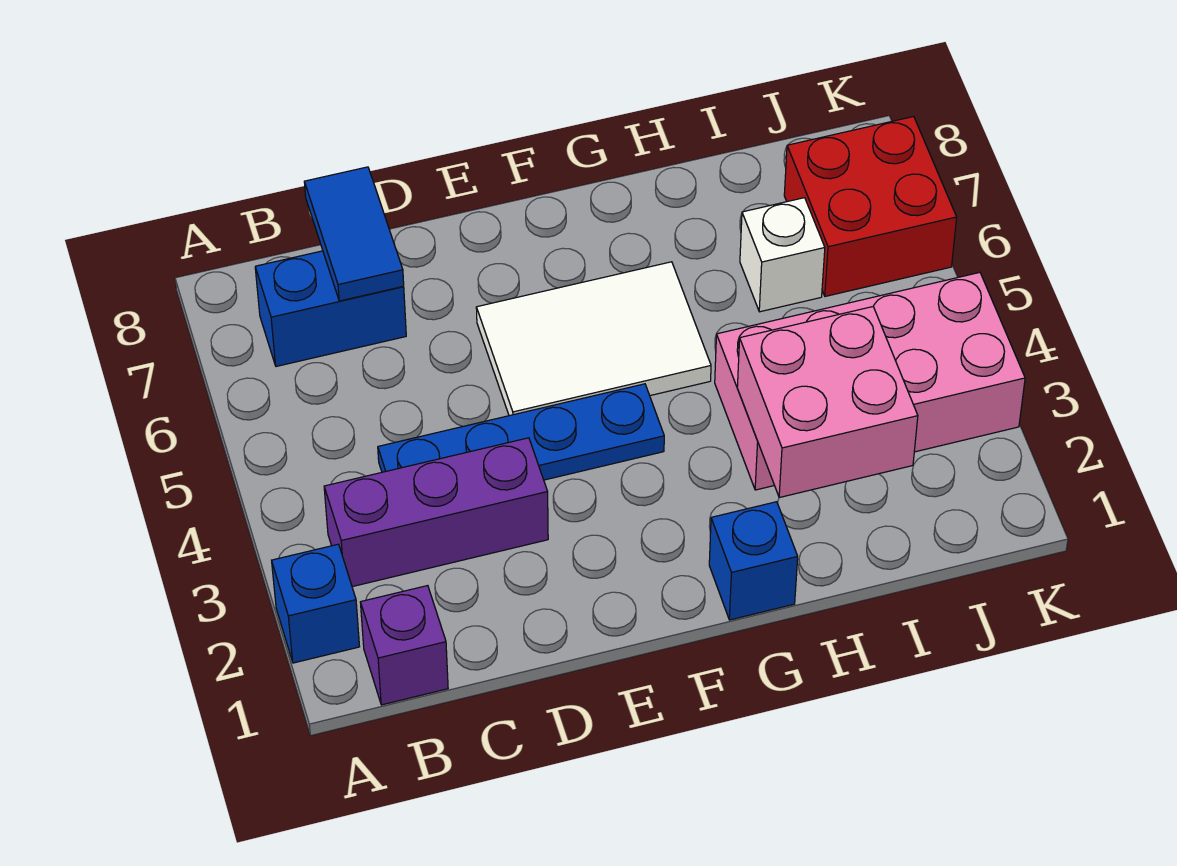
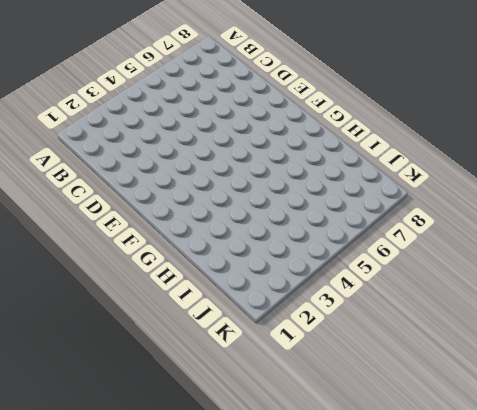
none -> blue 1x1 brick [272,544,360,663]
none -> purple 1x1 brick [360,586,448,705]
none -> purple 1x3 brick [324,438,548,587]

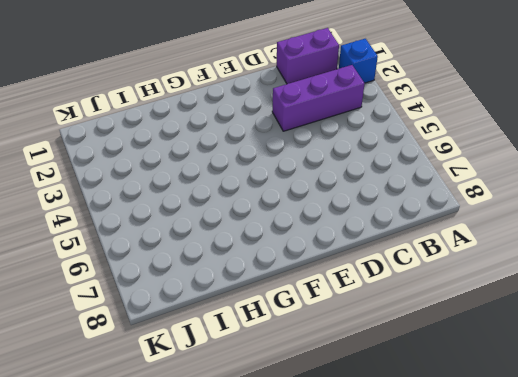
purple 1x2 brick [277,28,339,84] -> purple 1x1 brick [360,586,448,705]
none -> blue 1x2 brick [255,251,406,366]
none -> blue 1x4 plate [378,384,664,480]
none -> white 2x3 tile [476,262,711,416]

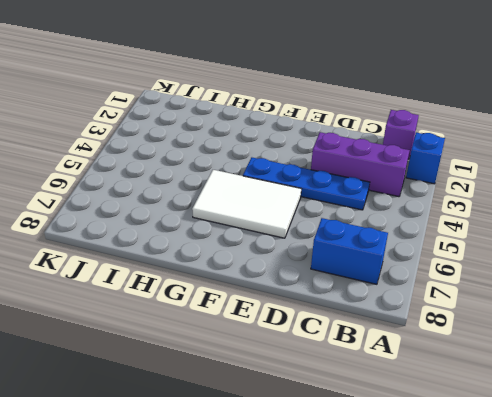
none -> blue 1x1 brick [709,502,798,620]
none -> pink 2x4 brick [715,272,1025,490]
none -> white 1x1 brick [740,198,825,312]

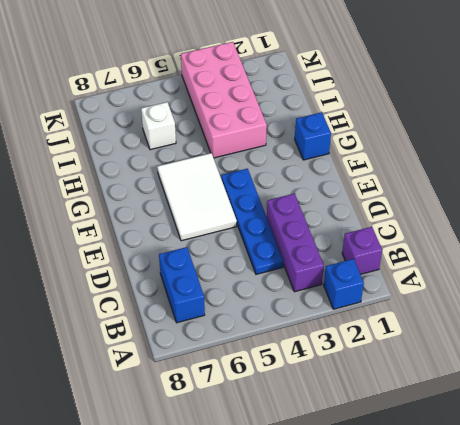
none -> red 2x2 brick [784,117,957,296]
none -> blue 1x2 tile [304,167,404,301]
none -> pink 2x2 brick [737,307,918,497]

